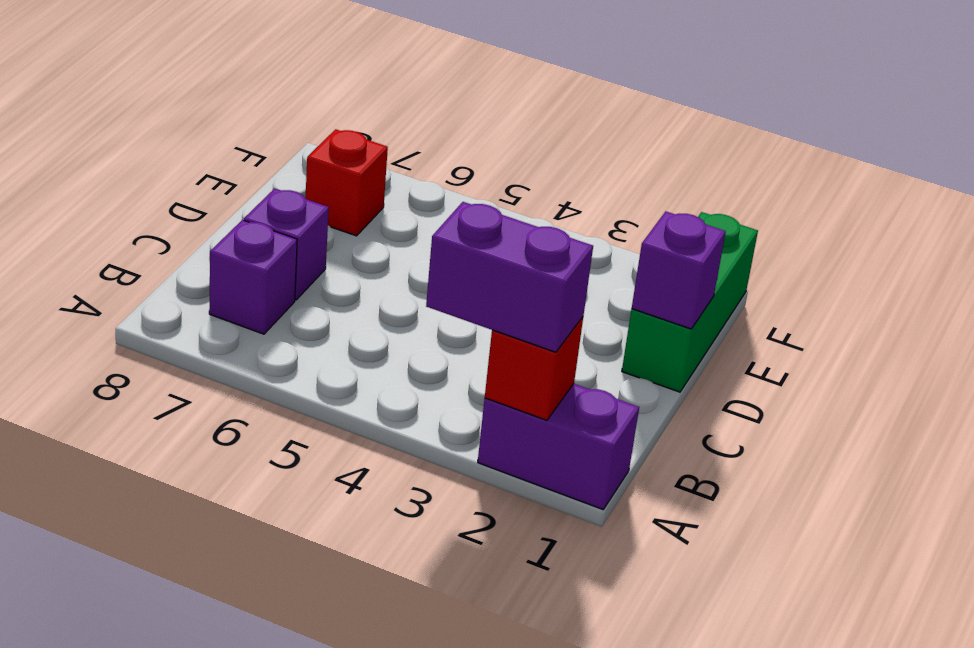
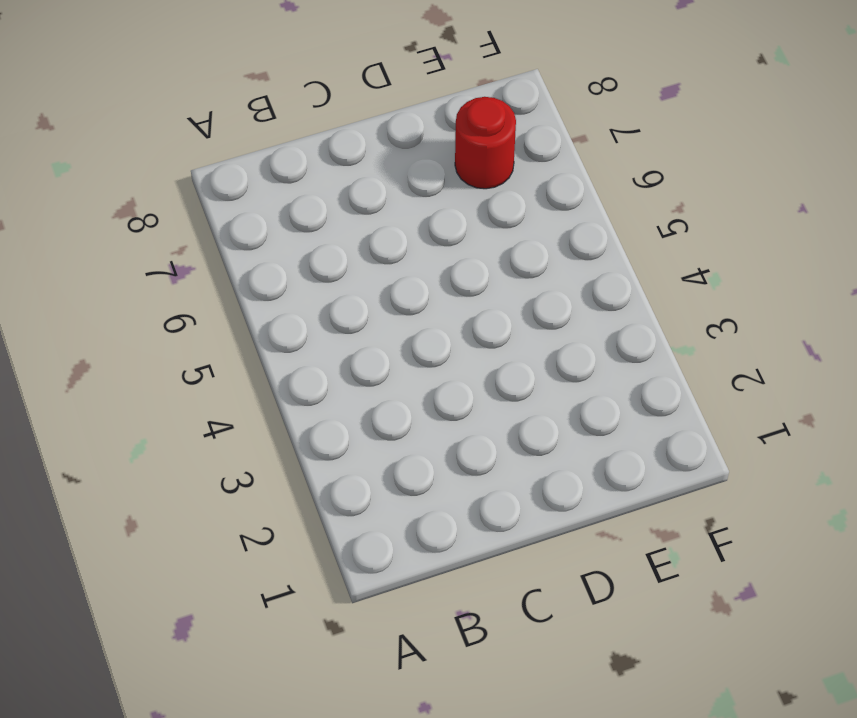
red 1x1 round brick [455,97,516,189] -> red 1x1 brick [306,129,388,236]
none -> purple 1x2 brick [478,384,639,509]
none -> purple 1x1 brick [209,220,297,334]

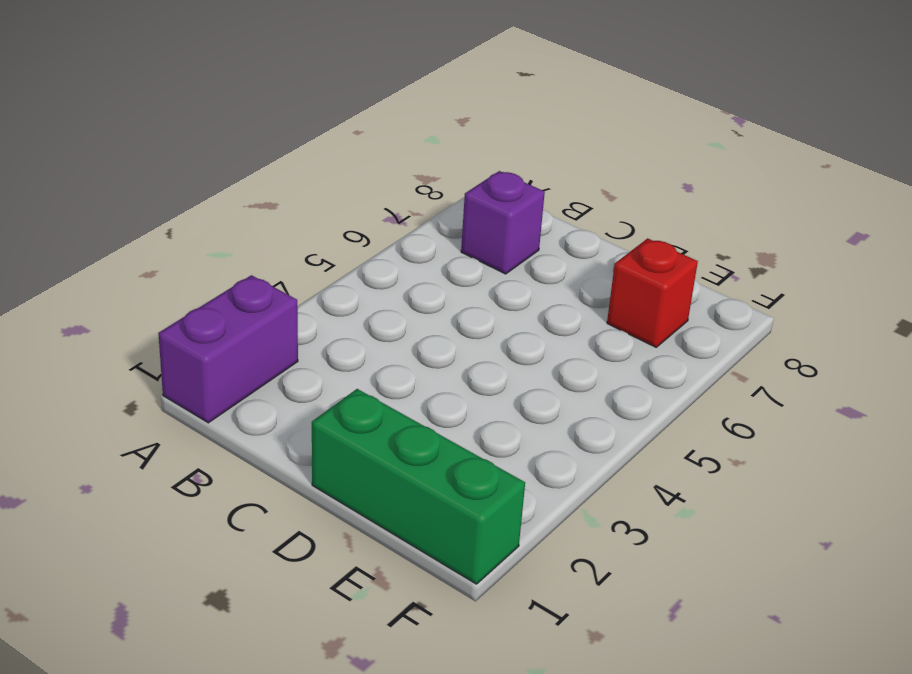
none -> purple 1x1 brick [244,189,329,300]
none -> red 1x1 brick [485,317,583,420]

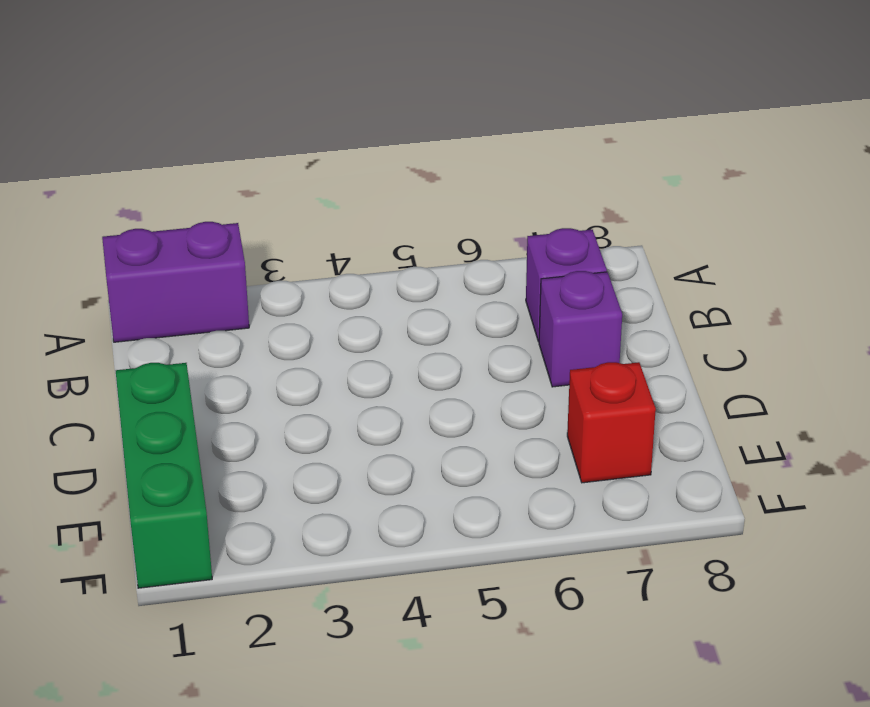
none -> red 1x1 brick [485,317,583,420]
none -> purple 1x1 brick [632,212,726,329]

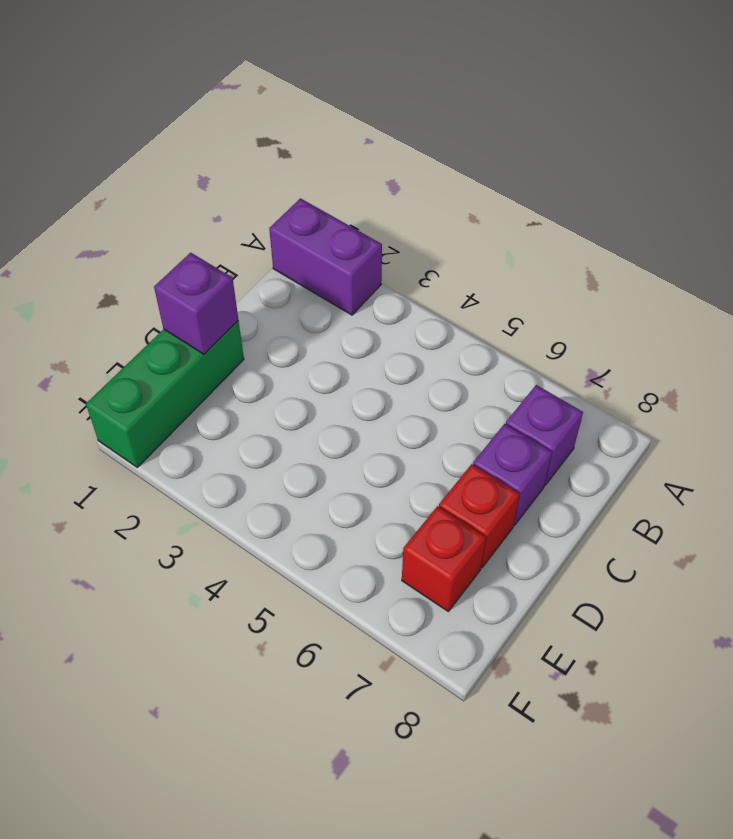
red 1x1 brick [439,464,520,568] -> red 1x1 brick moved to [485,317,583,420]
none -> purple 1x2 brick [426,202,593,352]

